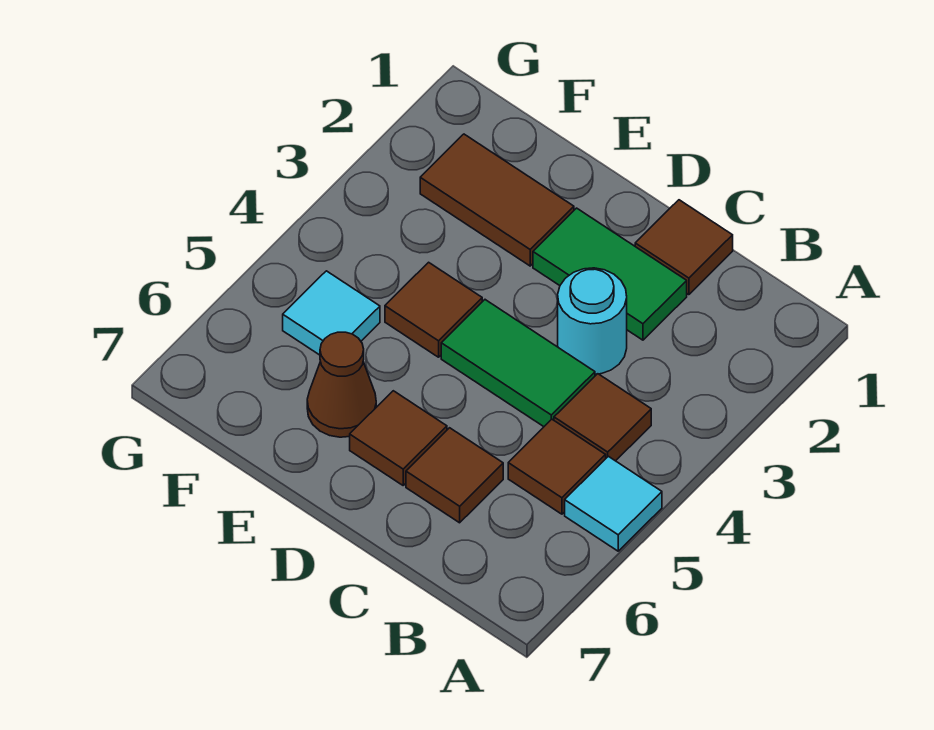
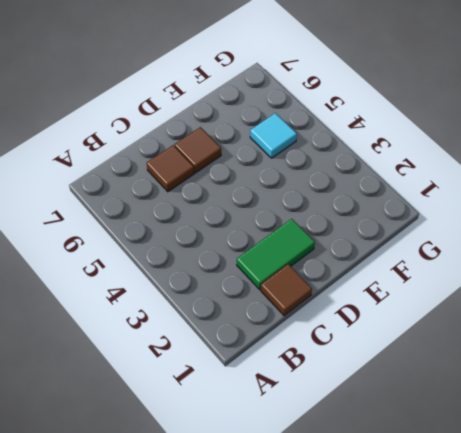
none -> cyan 1x1 tile [565,456,662,551]
none -> brown 1x1 tile [554,374,651,461]
none -> brown 1x1 tile [508,419,606,514]

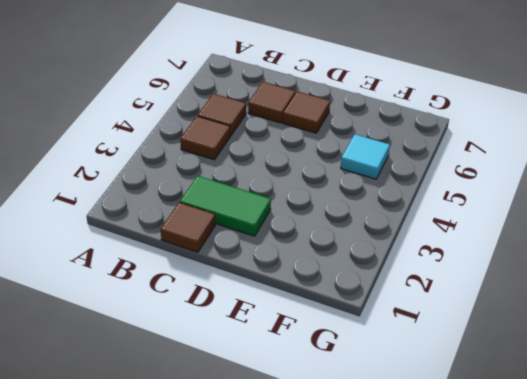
none -> cyan 1x1 tile [565,456,662,551]
none -> cyan 1x1 round brick [558,268,627,374]
none -> green 1x2 tile [441,300,595,427]

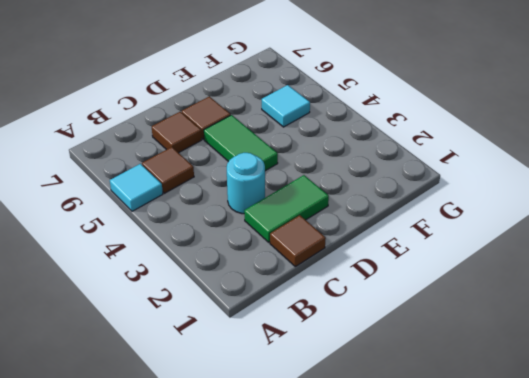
green 1x2 tile [204,115,278,171] -> green 1x2 tile turned to [441,300,595,427]
none -> brown 1x1 tile [554,374,651,461]
none -> brown 1x2 tile [420,134,574,266]
none -> brown 1x1 tile [385,262,482,357]

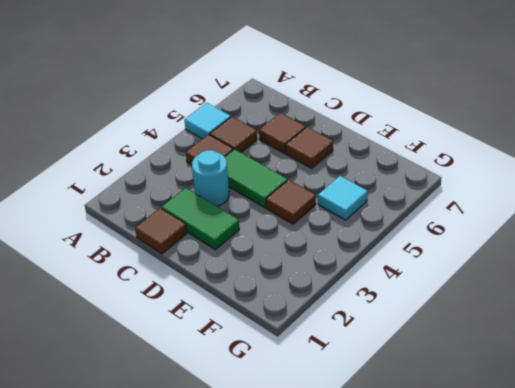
none -> brown 1x2 tile [420,134,574,266]
none -> brown 1x1 cone [307,332,376,437]

